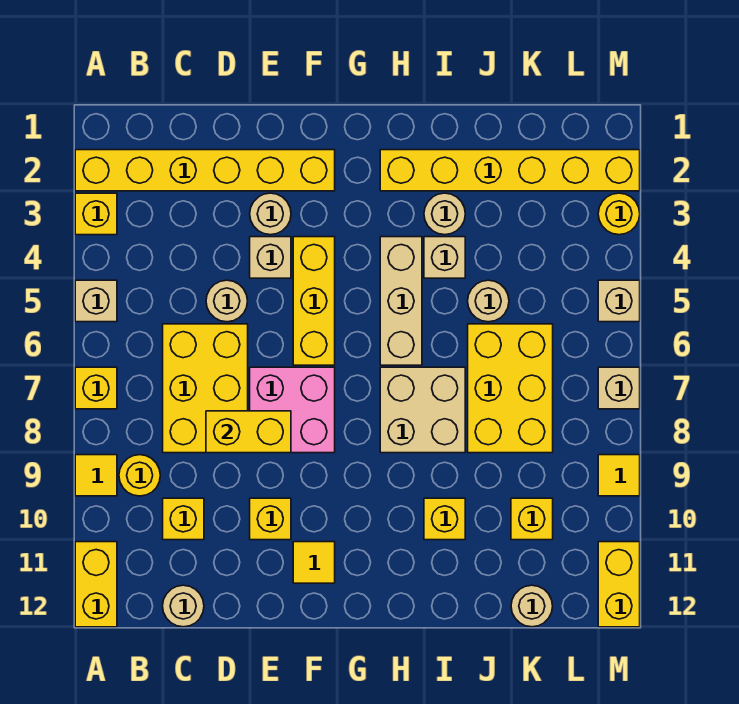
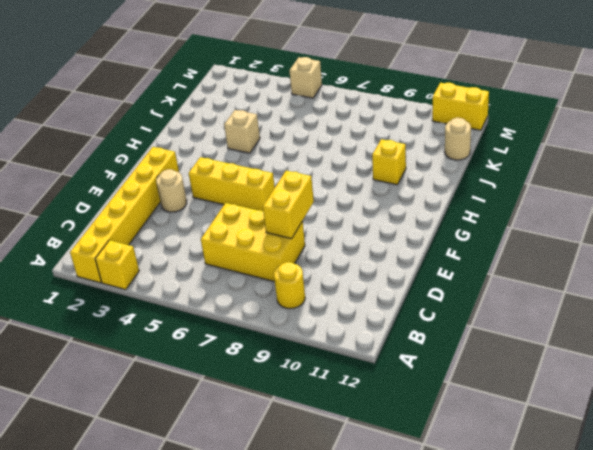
none -> tan 1x1 brick [75,280,117,322]
none -> yellow 1x1 brick [75,367,117,409]
none -> yellow 1x1 tile [75,455,117,496]
none -> yellow 1x2 brick [75,542,117,627]

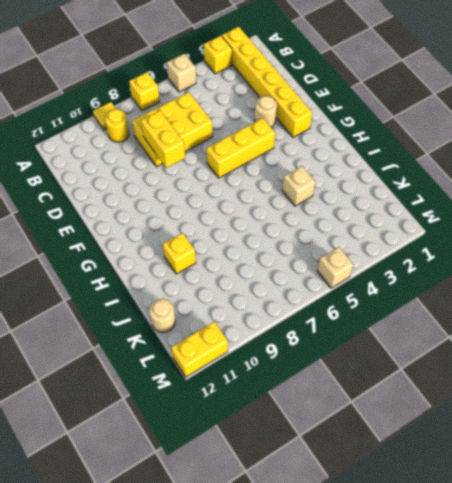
none -> yellow 1x2 brick [75,542,117,627]
none -> yellow 1x1 brick [163,498,204,540]
none -> tan 1x1 round brick [163,585,204,627]
none -> tan 1x1 round brick [206,280,248,322]

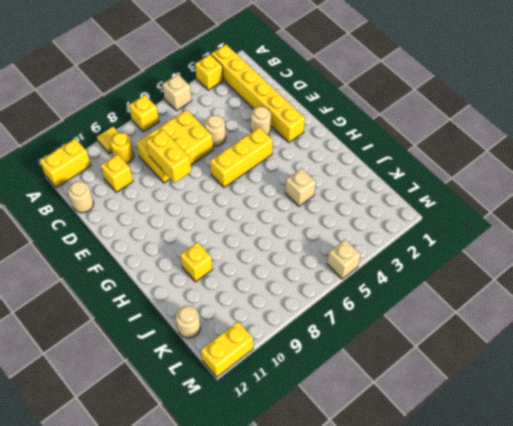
none -> tan 1x1 brick [250,237,291,278]
none -> pink 2x2 brick [250,367,335,453]
none -> yellow 1x1 brick [250,498,291,540]
none -> yellow 1x1 tile [293,542,335,583]

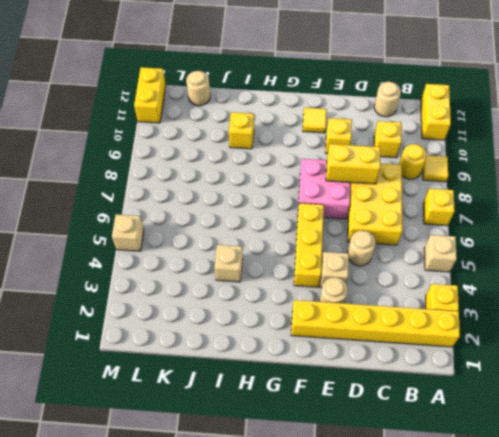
none -> yellow 1x6 brick [380,150,640,191]
none -> tan 1x3 brick [380,237,422,365]
none -> tan 2x2 brick [380,367,465,453]
none -> tan 1x1 round brick [424,193,465,235]

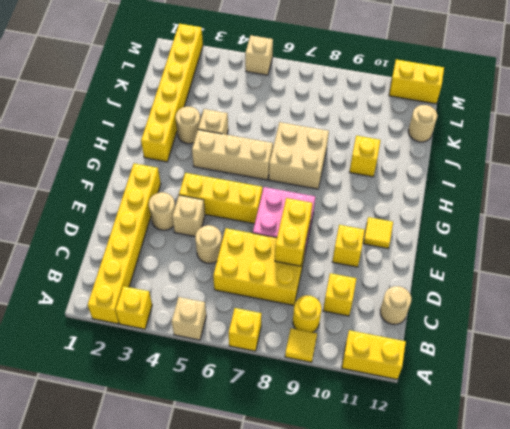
none -> tan 1x1 round brick [468,280,509,322]
none -> yellow 2x3 brick [468,324,553,453]
none -> yellow 1x1 brick [511,498,553,540]
none -> yellow 1x1 round brick [598,193,640,235]

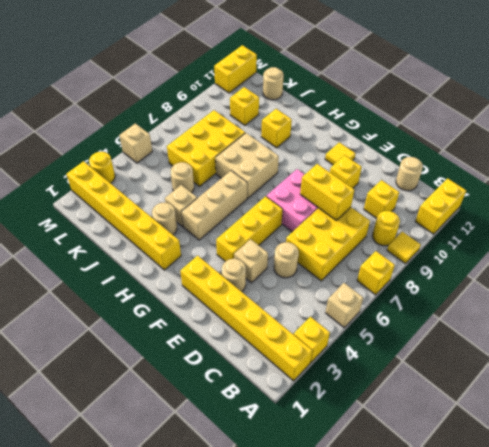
none -> tan 1x1 brick [598,367,640,409]
none -> yellow 1x1 tile [598,455,640,496]

